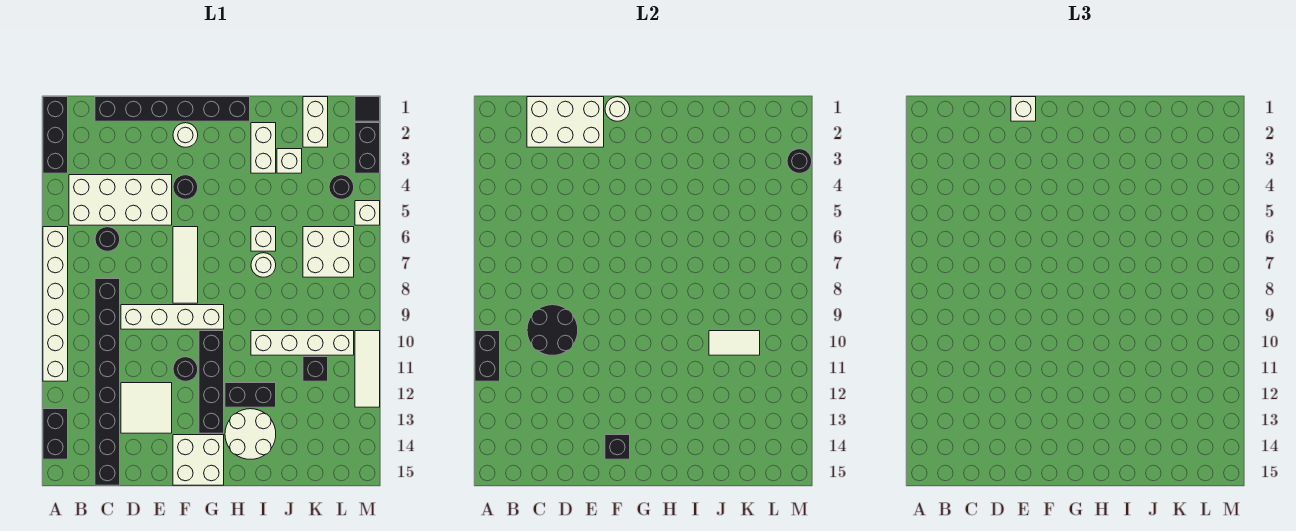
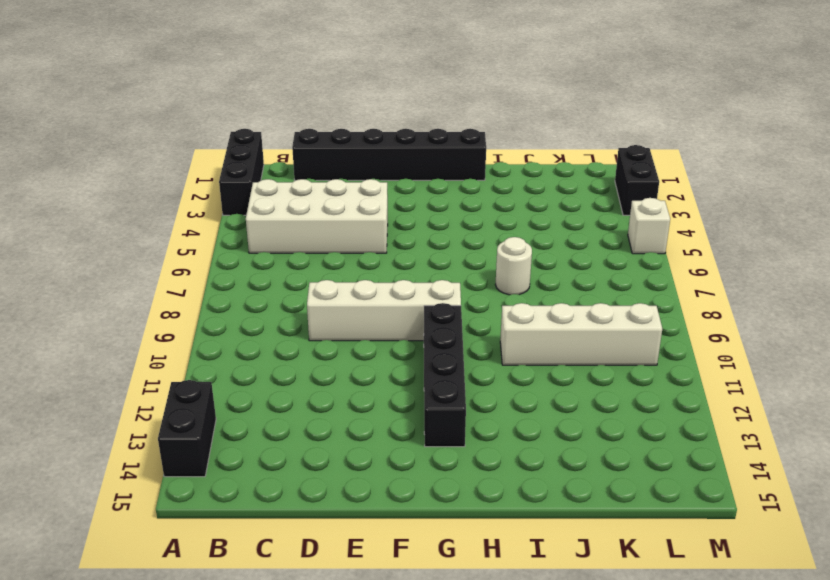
none -> white 1x6 brick [43,227,68,381]
none -> black 1x1 round brick [95,227,120,251]
none -> black 1x8 brick [95,279,120,485]
none -> white 2x2 tile [121,383,172,433]

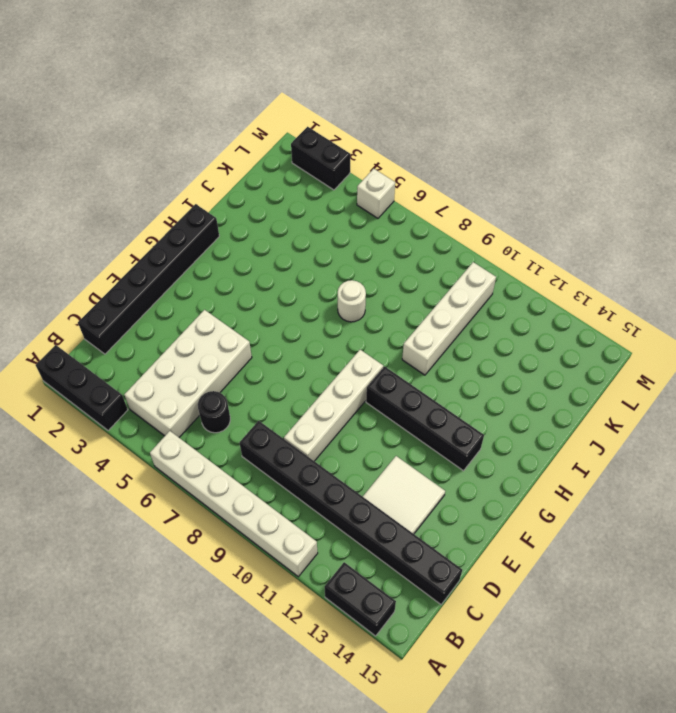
none -> white 1x1 round brick [173,123,198,147]
none -> black 1x1 round brick [173,175,198,199]
none -> white 1x3 tile [173,227,198,303]
none -> black 1x1 round brick [173,357,198,381]

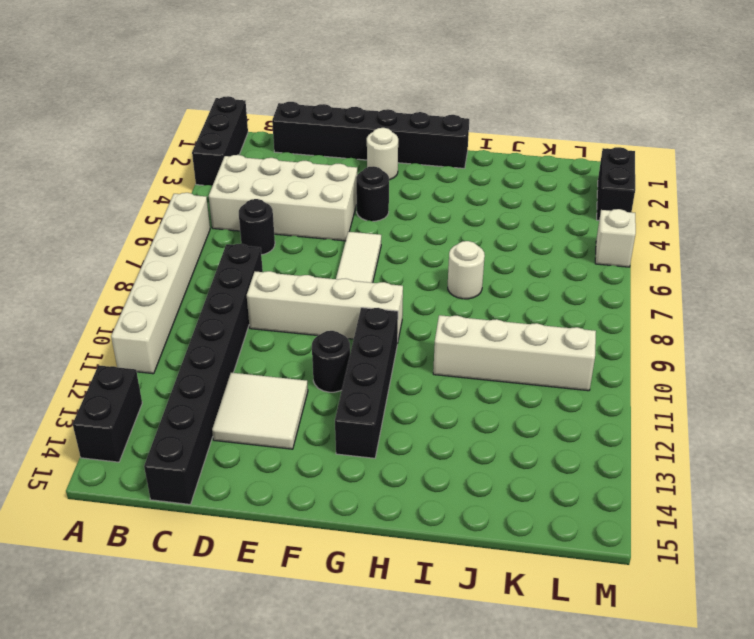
none -> white 2x2 brick [173,435,224,485]
none -> black 1x2 brick [225,383,276,407]
none -> white 2x2 round brick [225,409,276,459]
none -> white 1x2 brick [251,123,276,173]

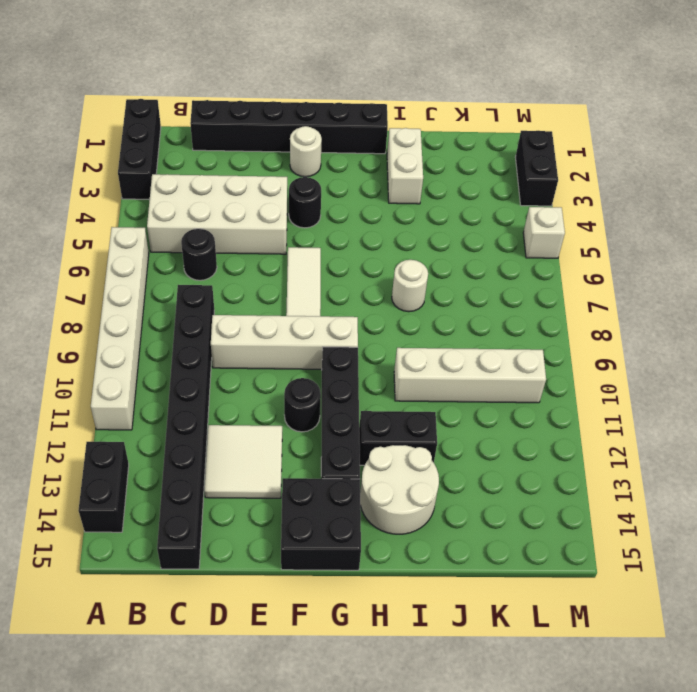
black 2x2 brick [281,478,361,570] -> white 2x2 brick [173,435,224,485]
none -> white 1x1 brick [251,227,276,251]
none -> white 1x1 brick [277,149,302,173]
none -> white 1x2 brick [303,97,328,147]
none -> white 2x2 brick [303,227,354,277]

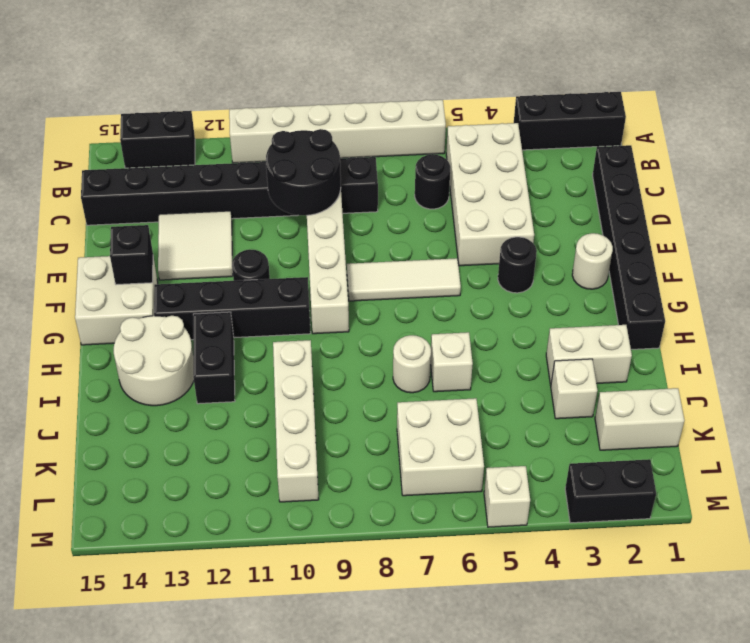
none -> black 1x1 brick [303,357,328,381]
none -> black 1x1 round brick [329,175,354,199]
none -> black 1x1 tile [355,97,380,121]
none -> white 1x3 tile [355,331,380,407]

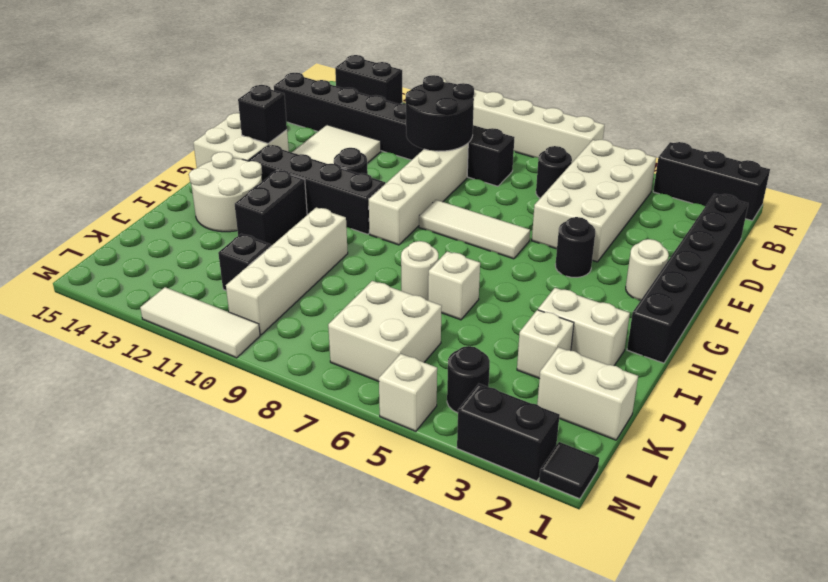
none -> black 1x2 brick [475,331,500,381]
none -> white 2x3 brick [527,97,604,147]
none -> white 1x1 round brick [605,97,630,121]
none -> white 1x2 tile [709,331,760,355]

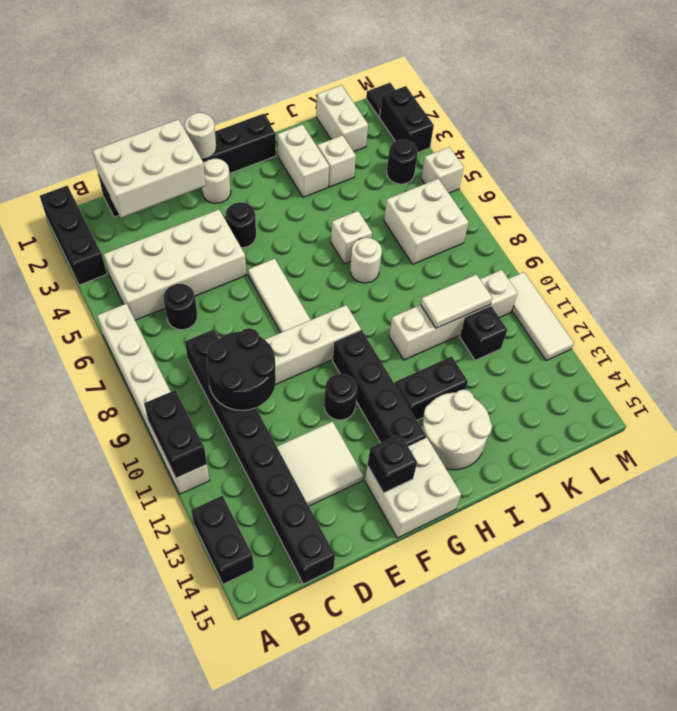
none -> black 1x1 round brick [787,149,812,173]
none -> white 1x1 brick [1011,97,1036,121]

